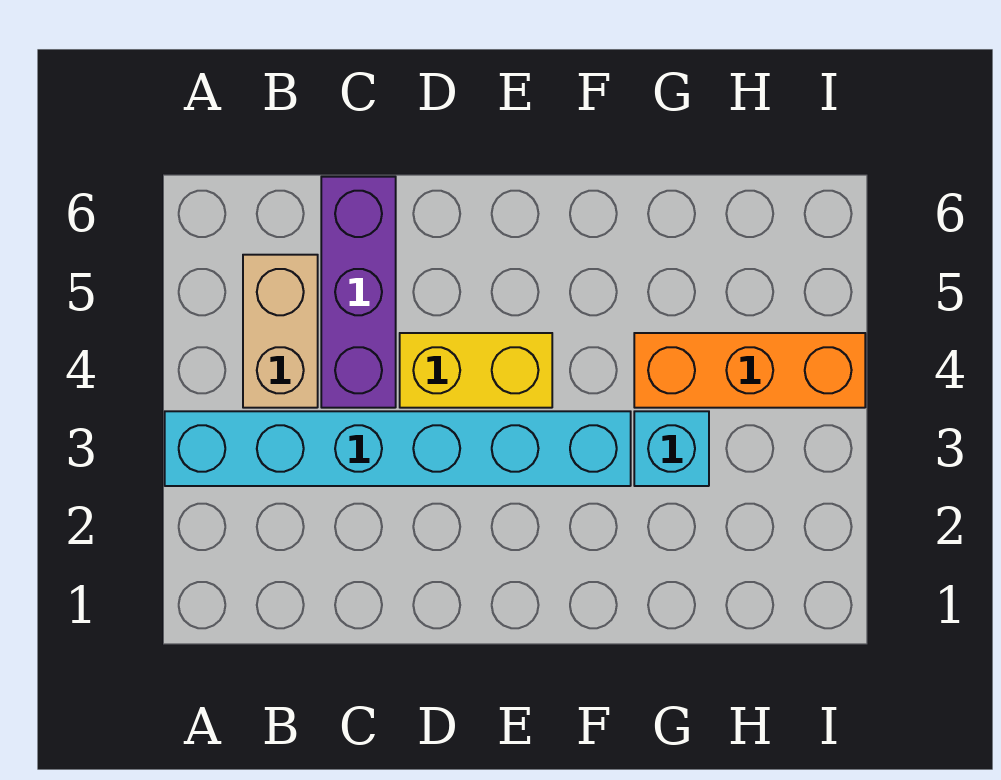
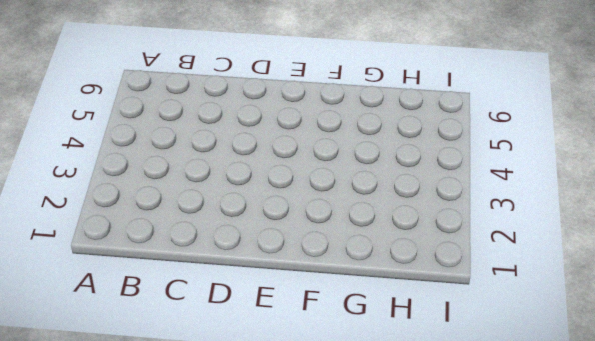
none -> cyan 1x6 brick [165,411,631,486]
none -> tan 1x2 brick [243,255,318,408]

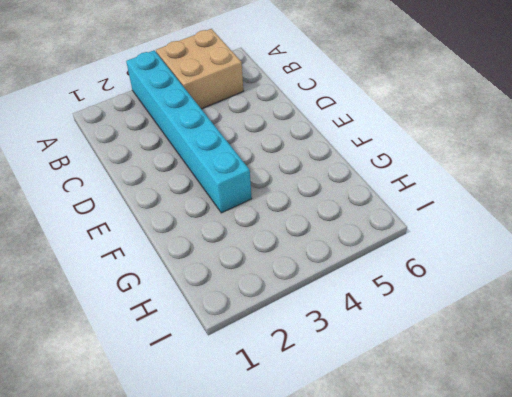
tan 2x2 brick [156,29,243,109] -> tan 1x2 brick [243,255,318,408]
none -> purple 1x3 brick [321,177,396,408]
none -> yellow 1x2 brick [400,333,552,408]

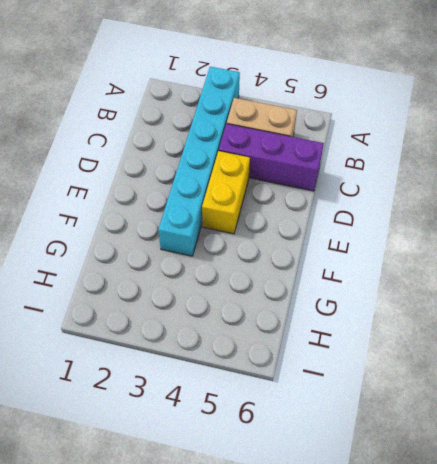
none -> cyan 1x1 brick [634,411,709,486]
none -> orange 1x3 brick [634,333,865,408]

